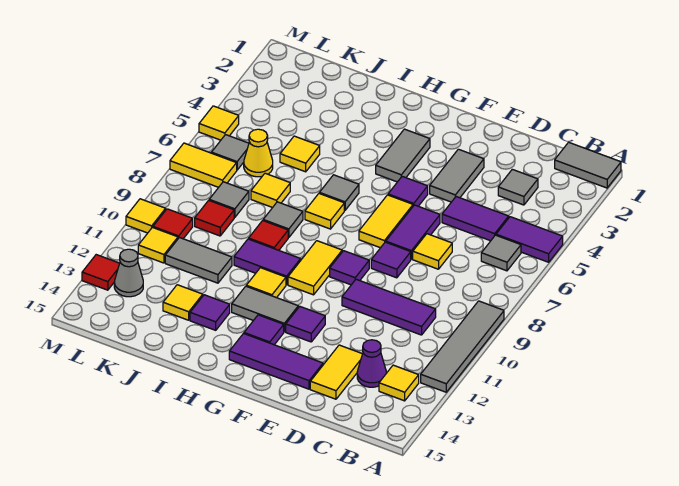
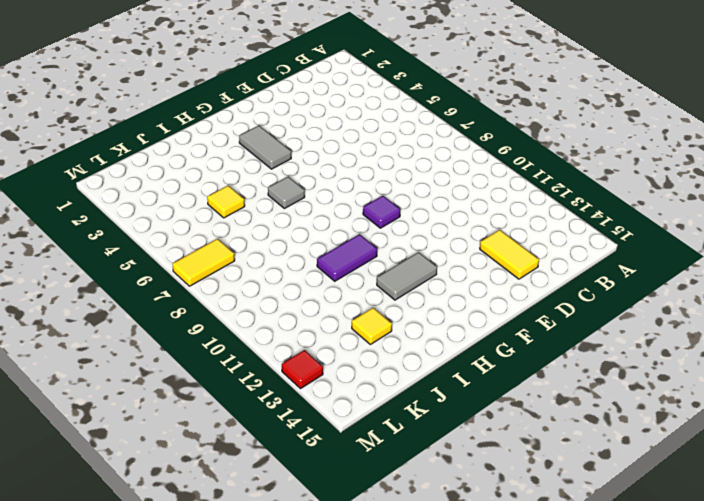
none -> grey 1x2 tile [555,142,621,188]
none -> purple 1x2 tile [496,217,563,262]
none -> grey 1x4 tile [421,301,504,392]
none -> grey 1x1 tile [481,235,521,271]

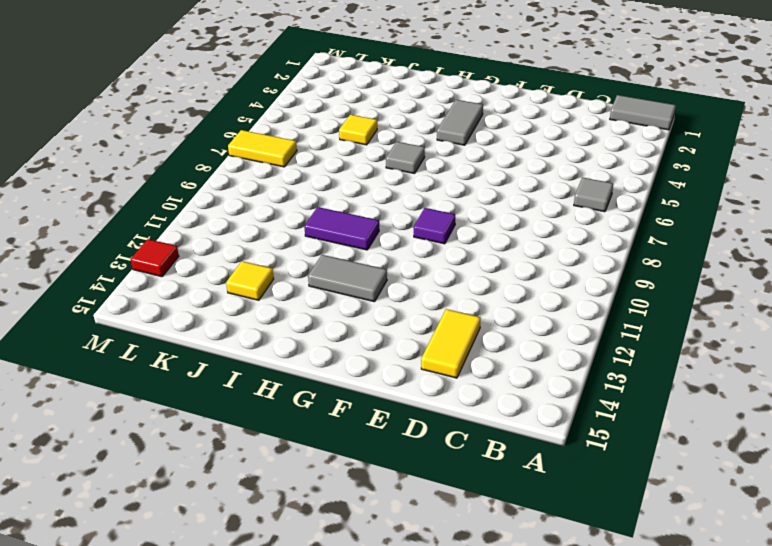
none -> purple 1x2 tile [496,217,563,262]
none -> grey 1x4 tile [421,301,504,392]
none -> yellow 1x1 tile [379,365,419,401]
none -> grey 1x1 tile [498,169,538,205]

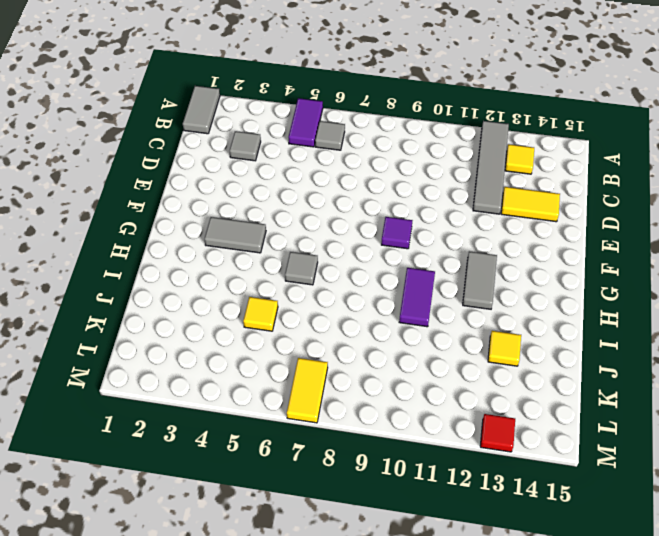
grey 1x4 tile [473,121,509,214] -> grey 1x4 tile turned to [421,301,504,392]
none -> purple 1x2 tile [442,197,509,241]
none -> purple 1x3 tile [342,279,436,335]
none -> purple 1x1 cone [357,340,386,387]
none -> yellow 1x1 tile [413,234,452,269]

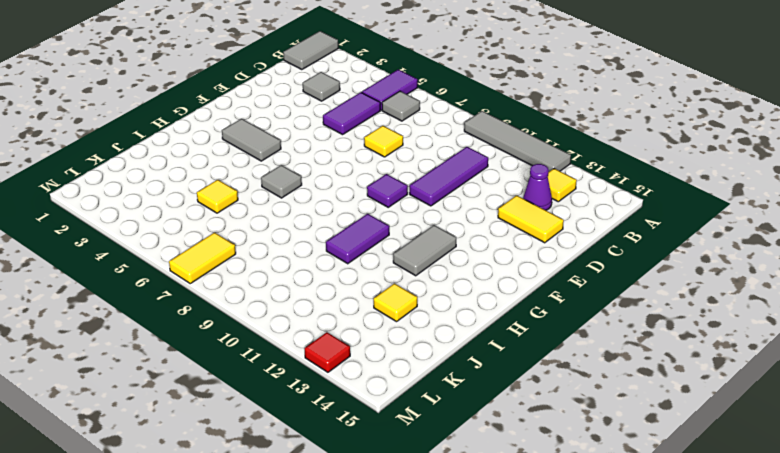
none -> grey 1x2 tile [430,149,484,202]
none -> purple 1x2 tile [386,205,440,259]
none -> purple 1x1 tile [371,242,411,278]
none -> purple 1x3 tile [229,334,323,389]

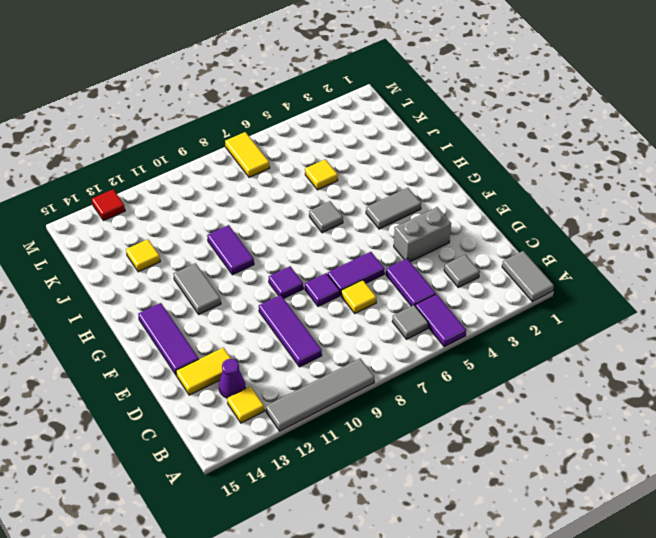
grey 1x2 brick [394,207,451,262] -> grey 1x2 tile [430,149,484,202]
none -> purple 1x1 tile [388,176,428,206]
none -> yellow 1x2 tile [359,195,413,248]
none -> purple 1x1 tile [286,307,325,342]
none -> yellow 1x2 tile [288,241,342,295]

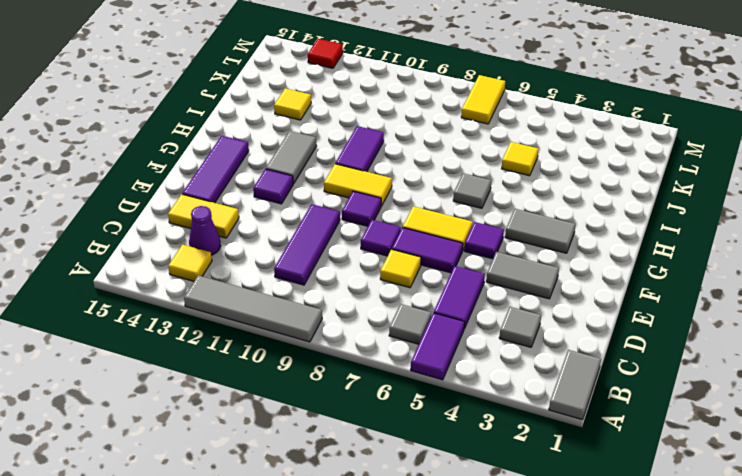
none -> purple 1x1 tile [244,315,284,345]
none -> yellow 1x1 tile [305,194,344,229]
none -> yellow 1x1 tile [246,268,286,298]
none -> grey 1x1 tile [263,202,303,238]

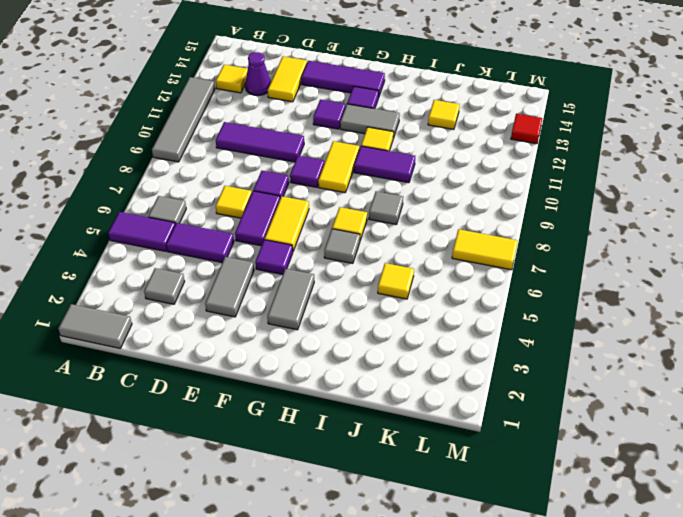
none -> red 1x1 tile [249,221,288,250]
none -> purple 1x1 tile [190,295,230,330]
none -> yellow 1x1 tile [251,173,290,208]
none -> grey 1x2 tile [165,238,232,283]

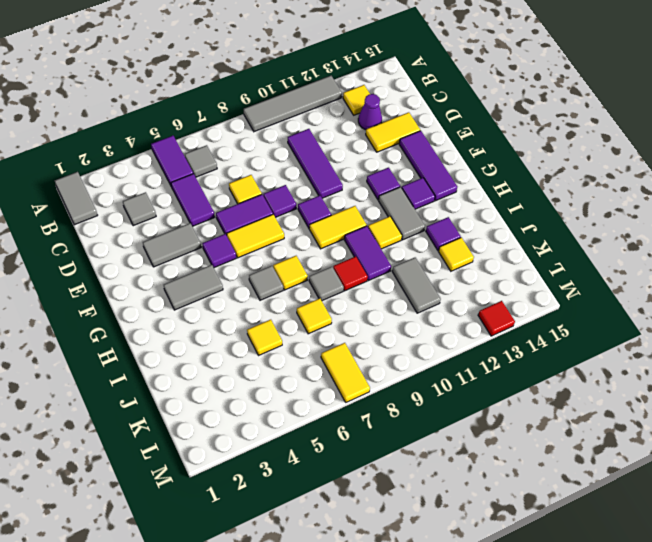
none -> yellow 1x1 cone [244,129,273,177]
none -> grey 1x1 tile [209,182,249,217]
none -> red 1x1 tile [195,200,234,236]
none -> grey 1x1 tile [212,135,249,170]

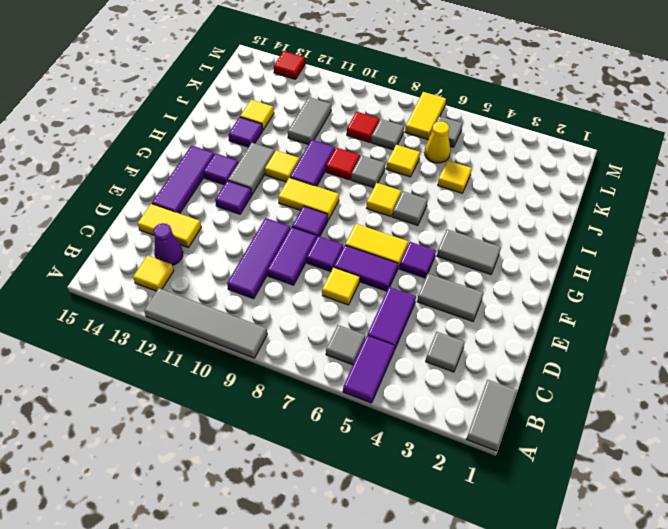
purple 1x2 tile [267,227,317,285] -> none
none -> red 1x1 tile [153,209,193,239]
none -> yellow 1x1 tile [138,228,178,263]
none -> grey 1x1 cone [114,249,143,297]
none -> yellow 1x1 tile [199,106,239,140]

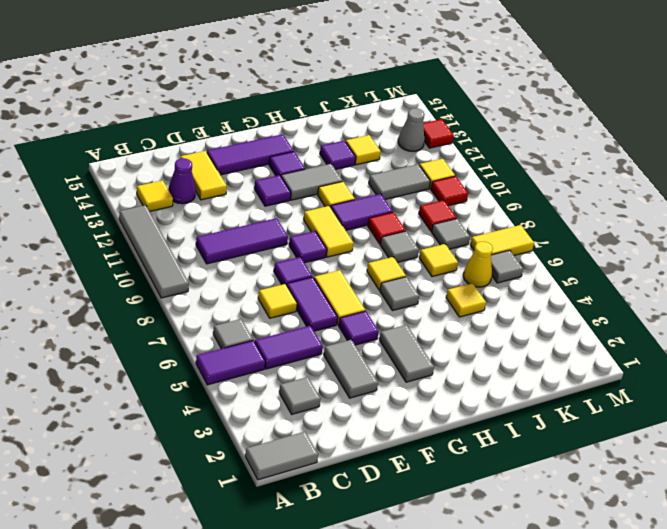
none -> yellow 1x1 tile [199,106,239,140]
none -> yellow 1x1 tile [126,199,166,233]

